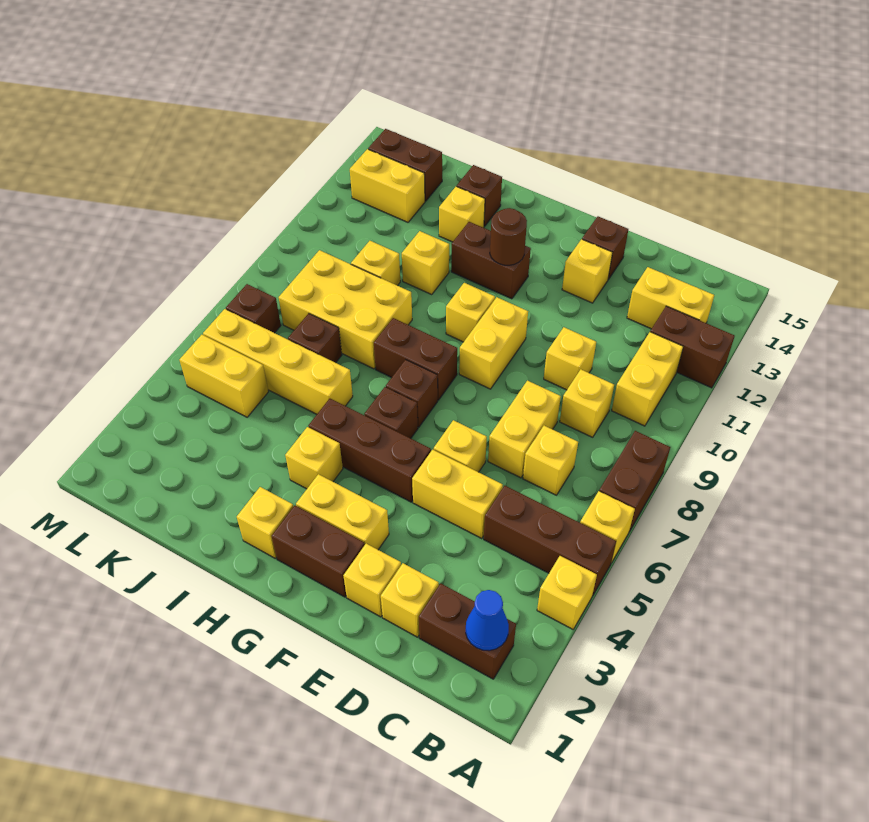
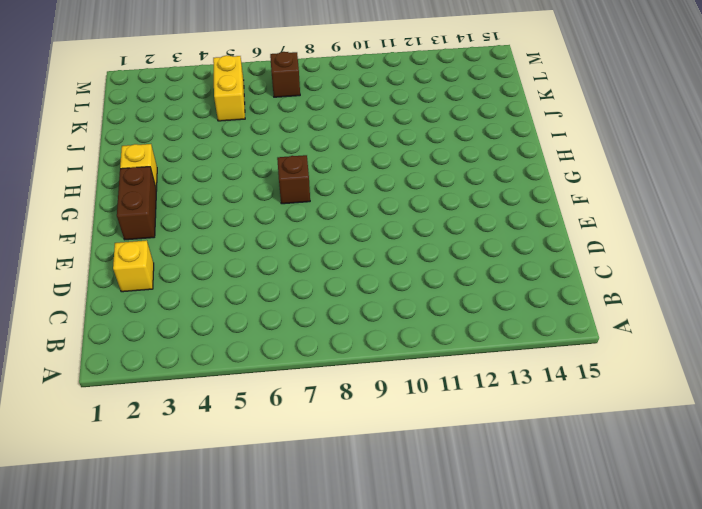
none -> yellow 1x1 brick [537,556,597,629]
none -> brown 1x3 brick [484,485,616,596]
none -> yellow 1x1 brick [580,491,635,563]
none -> brown 1x2 brick [599,431,670,531]

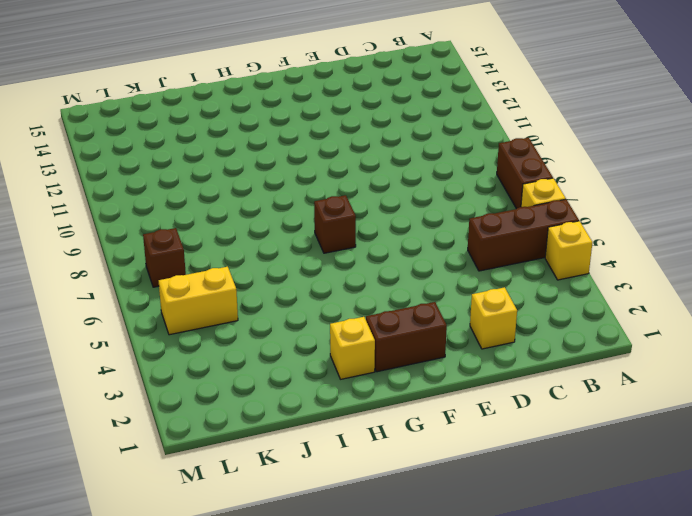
none -> brown 1x2 brick [650,306,734,388]
none -> brown 1x2 brick [419,583,516,679]
none -> yellow 1x2 brick [612,332,683,426]
none -> yellow 1x2 brick [627,267,714,329]

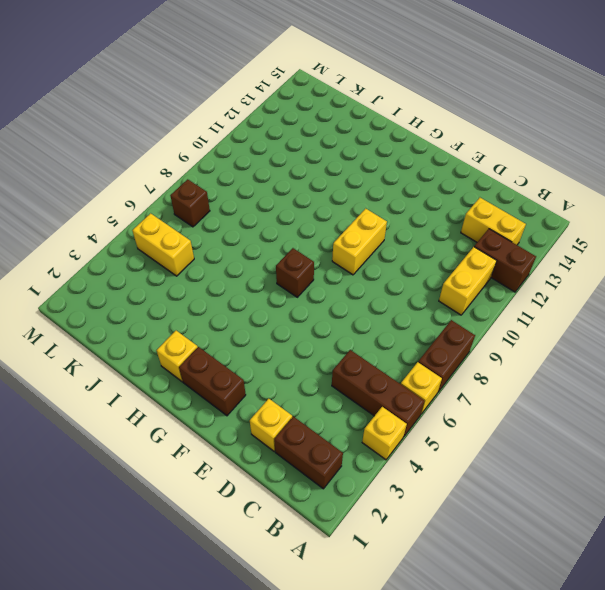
none -> yellow 1x1 brick [523,426,578,495]
none -> yellow 1x1 brick [560,369,614,437]
none -> yellow 1x2 brick [412,450,503,538]
none -> yellow 1x2 brick [488,381,561,478]

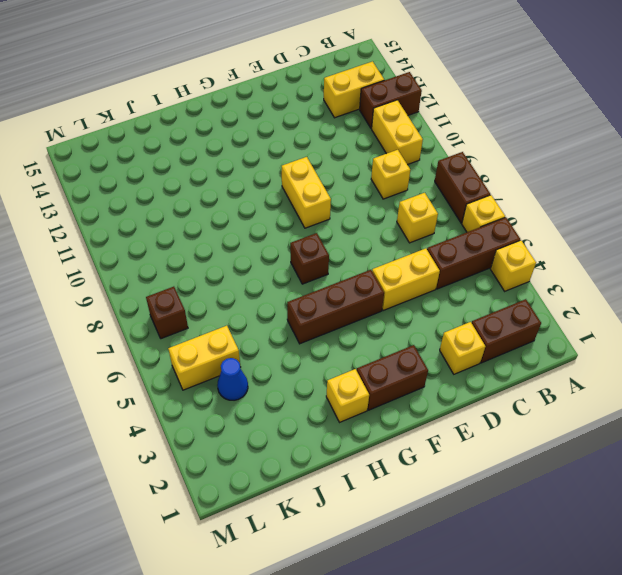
blue 1x1 cone [217,358,248,400] -> blue 1x1 cone moved to [466,590,509,651]
none -> yellow 1x2 brick [488,381,561,478]
none -> yellow 1x1 brick [544,327,596,390]
none -> yellow 1x1 brick [343,544,401,617]
none -> yellow 1x1 brick [434,420,487,472]

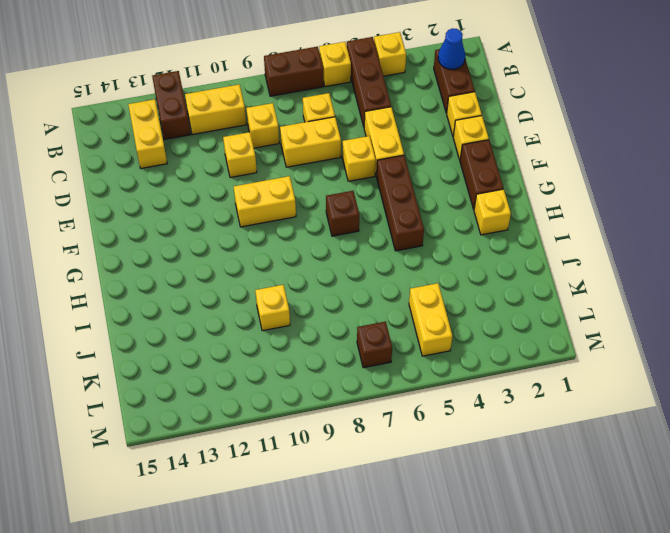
none -> yellow 1x1 brick [562,239,613,303]
none -> brown 1x1 brick [582,216,628,279]
none -> yellow 1x2 brick [296,474,389,550]
none -> brown 1x1 brick [364,387,418,438]

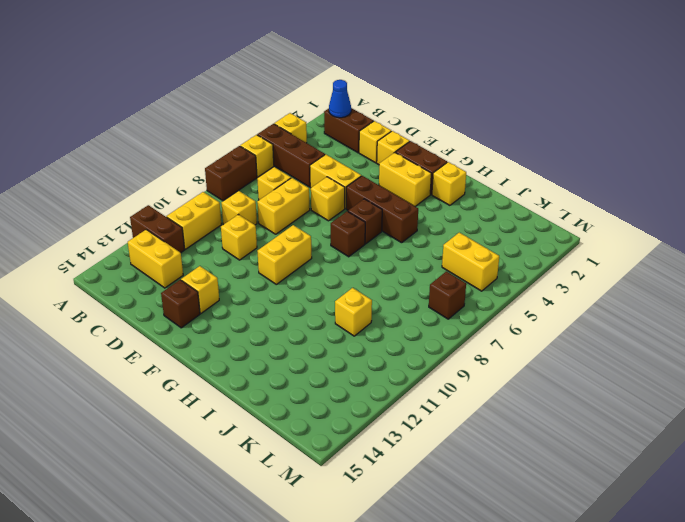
none -> brown 1x2 brick [374,318,457,400]
none -> yellow 1x1 brick [446,283,495,342]
none -> brown 1x2 brick [451,222,531,299]
none -> yellow 1x1 brick [285,427,343,489]

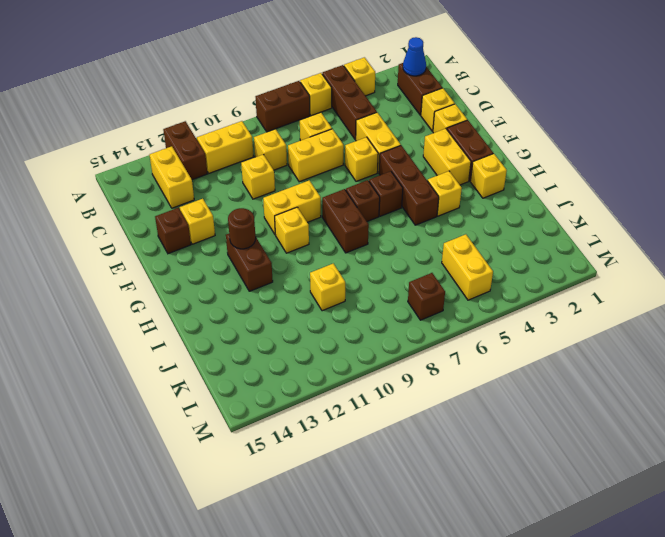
none -> yellow 1x4 brick [203,309,353,414]
none -> yellow 2x3 brick [279,250,412,369]
none -> yellow 1x1 brick [402,231,449,294]
none -> yellow 1x1 brick [439,186,485,242]

